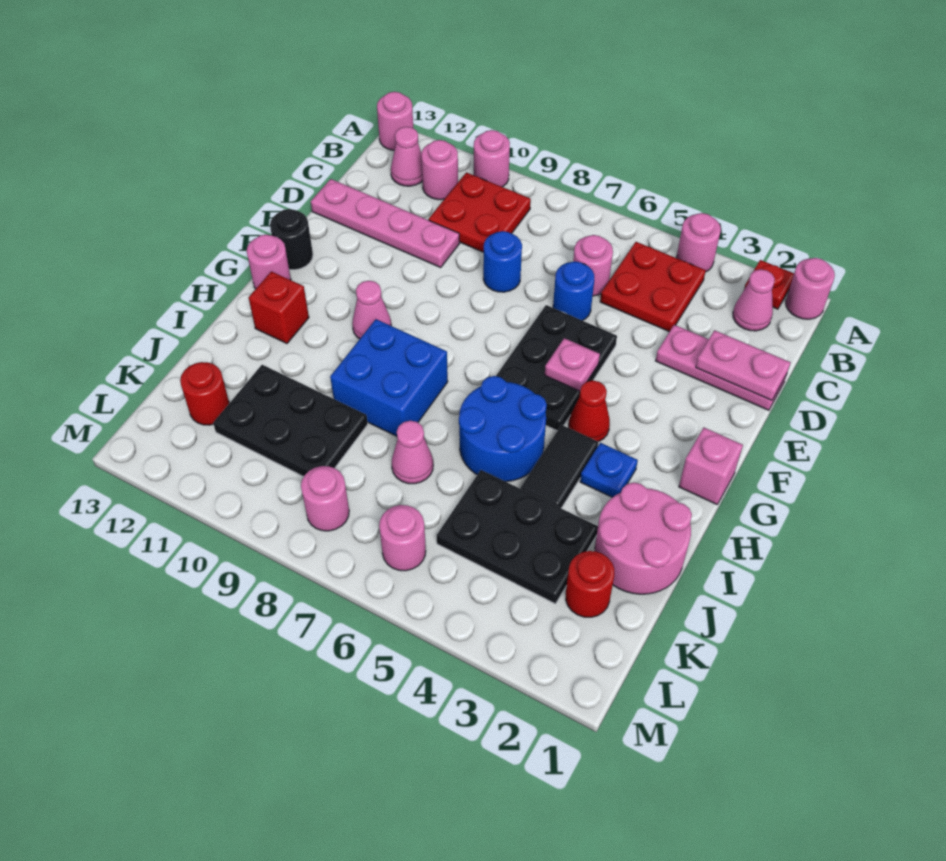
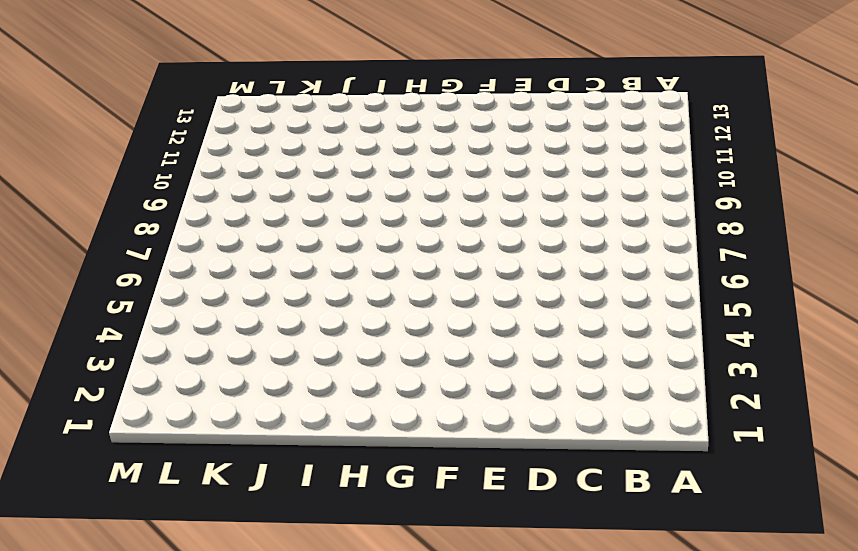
none -> pink 1x1 round brick [786,258,835,319]
none -> red 1x1 plate [744,260,794,309]
none -> pink 1x1 round brick [676,213,721,272]
none -> pink 1x1 round brick [474,130,510,187]

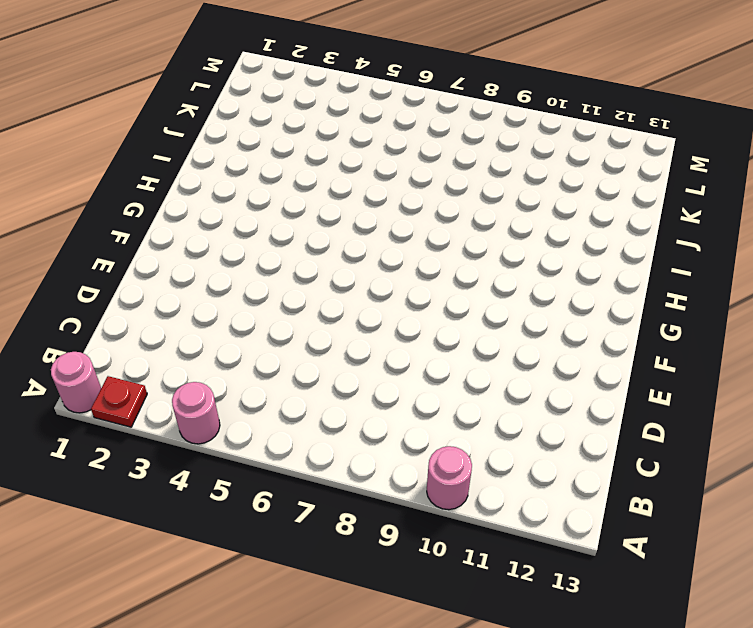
none -> pink 1x1 round brick [377,92,413,150]
none -> pink 1x1 cone [733,269,775,331]
none -> red 2x2 plate [600,242,706,332]
none -> red 2x2 plate [429,172,531,252]

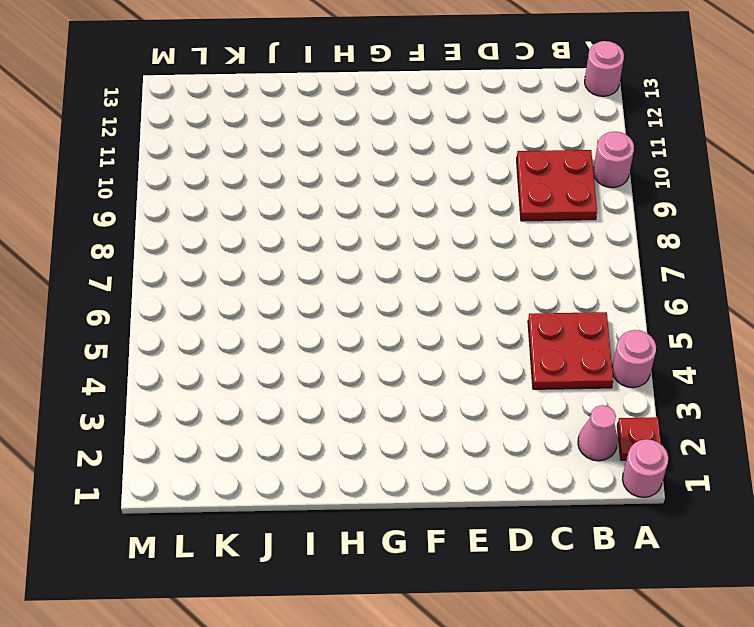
none -> pink 1x1 round brick [421,140,458,200]
none -> pink 1x1 cone [391,127,422,186]
none -> pink 1x1 round brick [573,235,613,296]
none -> pink 1x3 plate [656,325,787,410]

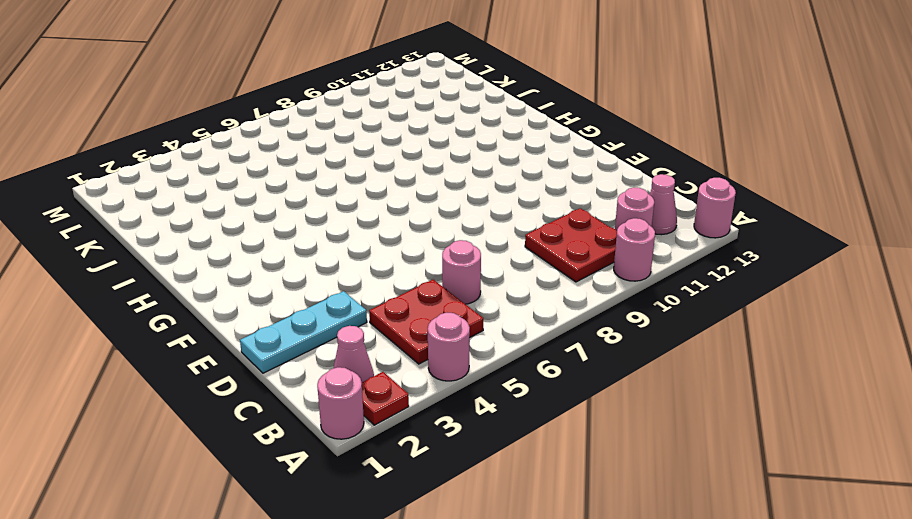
cyan 1x3 plate [240,291,367,373] -> pink 1x3 plate [656,325,787,410]
none -> blue 1x1 round brick [553,261,594,321]
none -> blue 1x1 round brick [483,231,522,292]
none -> pink 1x4 plate [311,179,460,268]
none -> black 2x3 plate [496,305,617,431]

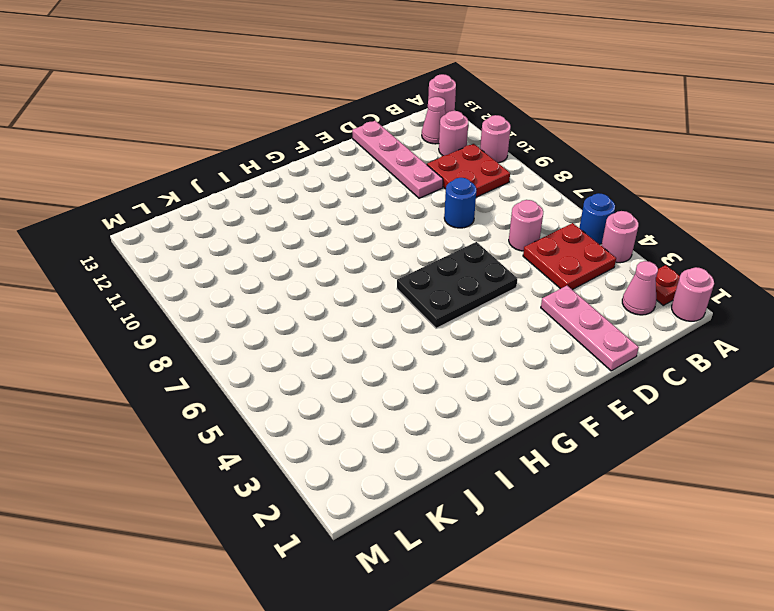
blue 1x1 round brick [580,193,615,244] -> blue 1x1 round brick moved to [553,261,594,321]
none -> black 1x1 round brick [270,209,313,270]
none -> pink 1x1 brick [679,428,743,504]
none -> red 1x1 cone [569,380,610,442]
none -> pink 1x1 cone [352,281,391,339]

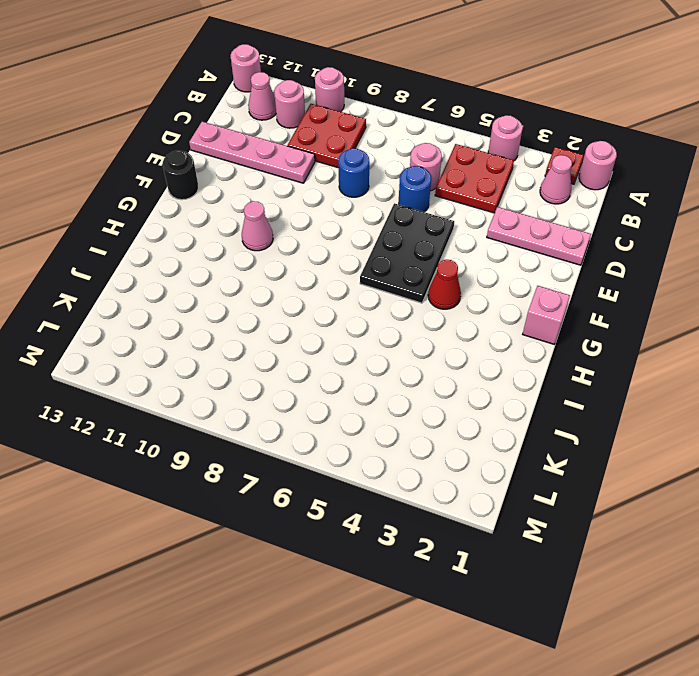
none -> pink 1x1 round brick [247,235,291,289]
none -> blue 1x1 plate [580,443,638,497]
none -> black 1x2 tile [521,425,598,508]
none -> blue 2x2 round brick [459,376,547,482]

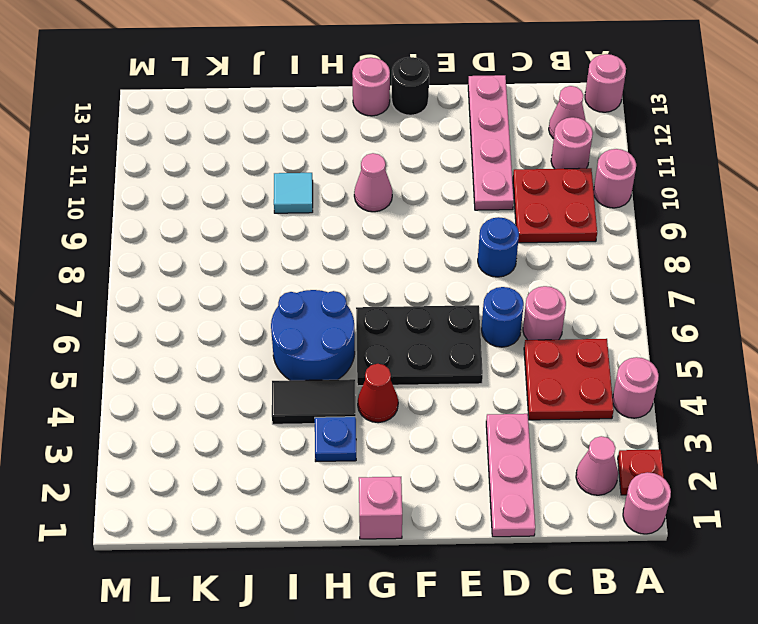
cyan 1x1 tile [274,173,313,213] -> none
none -> blue 2x2 brick [330,319,448,436]
none -> red 1x1 brick [249,271,309,344]
none -> pink 2x2 round brick [595,482,692,594]
none -> black 2x3 plate [437,470,598,604]

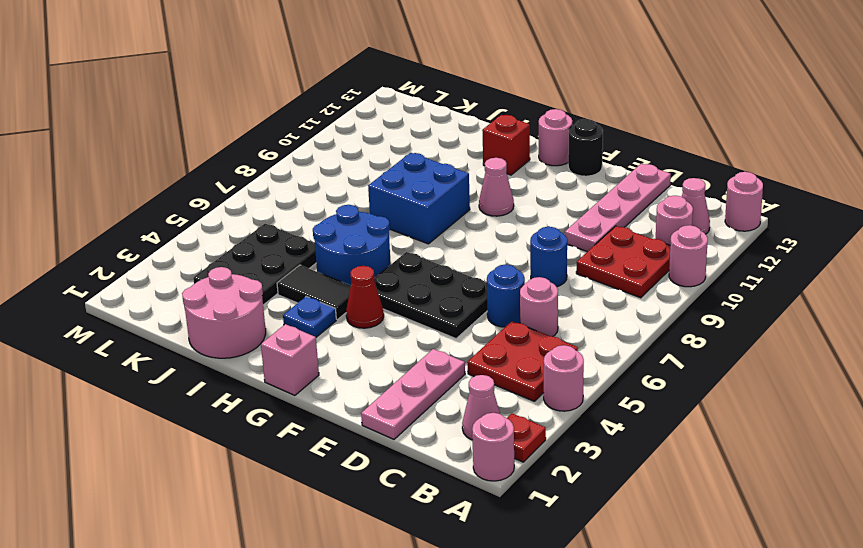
none -> pink 1x1 cone [392,421,433,484]
none -> black 2x3 plate [213,365,368,477]
none -> red 1x1 round brick [566,551,614,617]
none -> red 1x1 round brick [180,362,229,425]

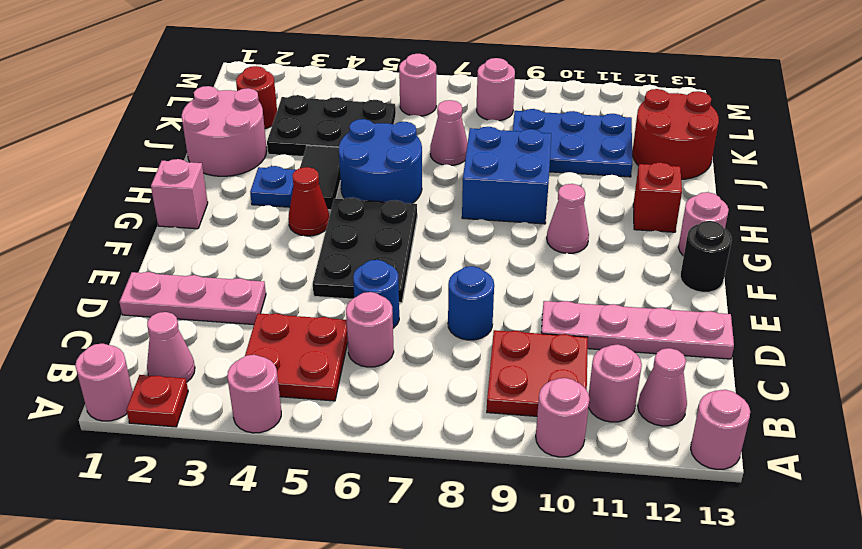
blue 2x3 plate [513,109,632,177] -> black 2x3 plate [213,365,368,477]
red 2x2 round brick [632,89,719,180] -> red 1x1 round brick [180,362,229,425]
none -> pink 1x2 plate [696,330,791,400]
none -> pink 1x1 plate [545,338,600,391]

